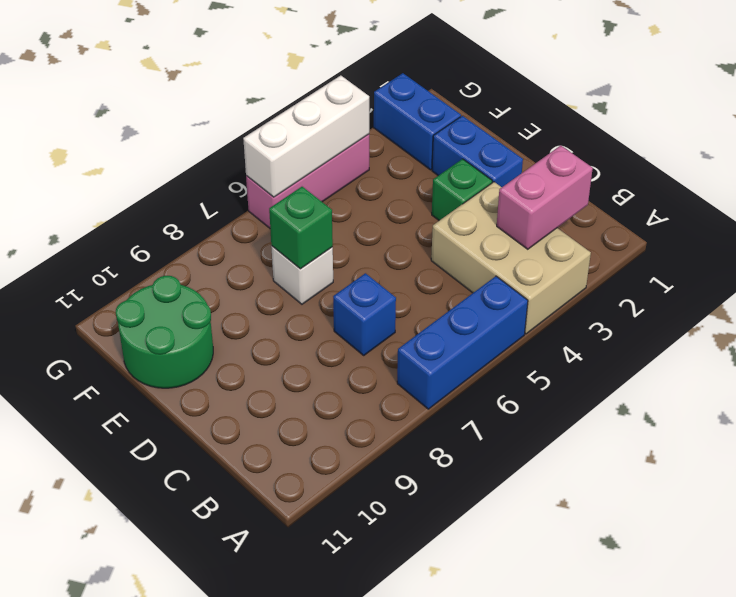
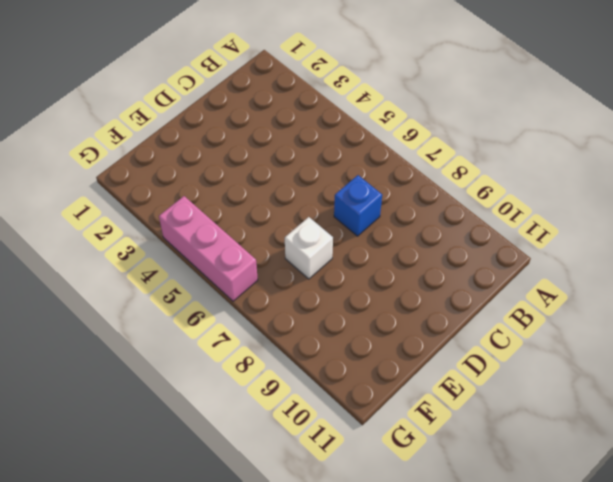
none -> tan 2x3 brick [431,182,591,334]
none -> blue 1x3 brick [397,276,528,409]
none -> blue 1x2 brick [432,116,523,187]

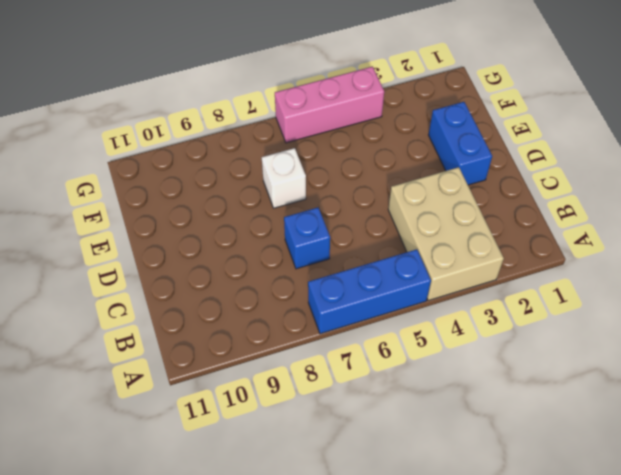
none -> green 1x1 brick [432,159,492,220]
none -> green 2x2 round brick [116,276,213,388]
none -> blue 1x2 brick [374,73,461,170]

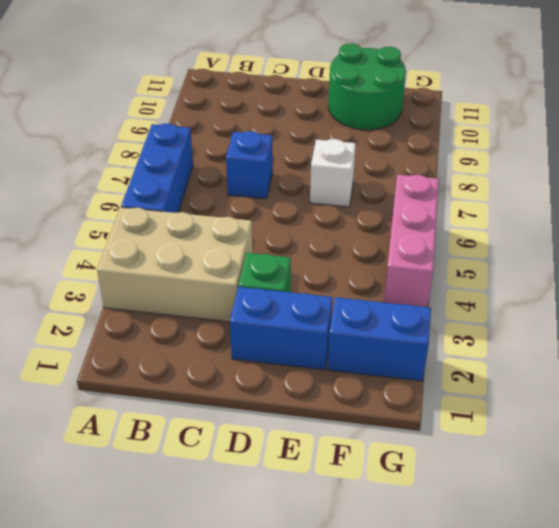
none -> pink 1x2 brick [497,145,593,249]
none -> green 1x1 brick [269,187,333,269]
none -> white 1x3 brick [243,76,369,197]

